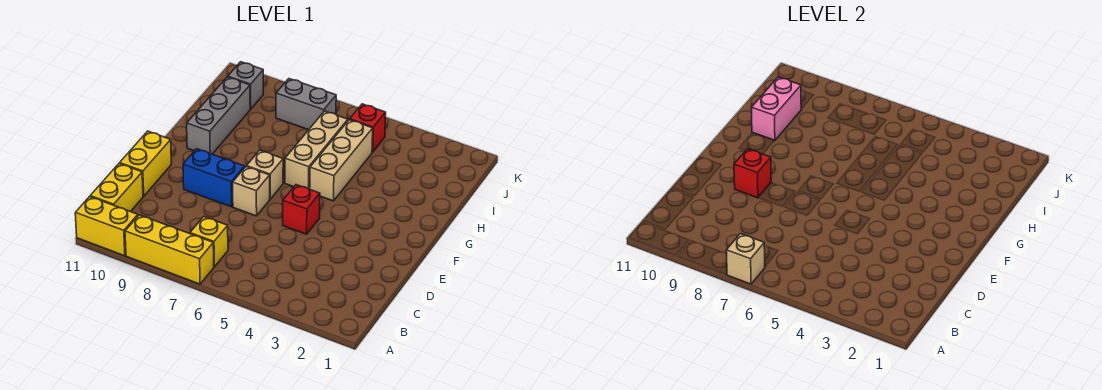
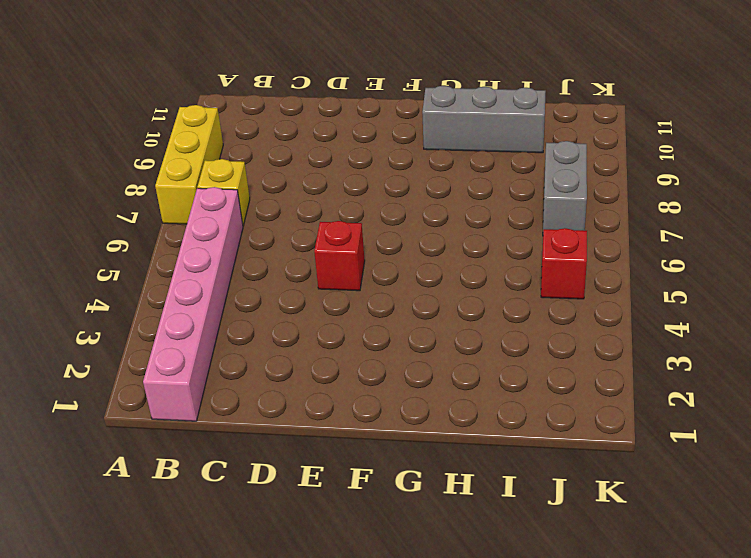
pink 1x6 brick [143,187,243,421] -> none
none -> yellow 1x2 brick [75,197,138,256]
none -> yellow 1x2 brick [90,163,143,212]
none -> yellow 1x2 brick [120,131,171,196]

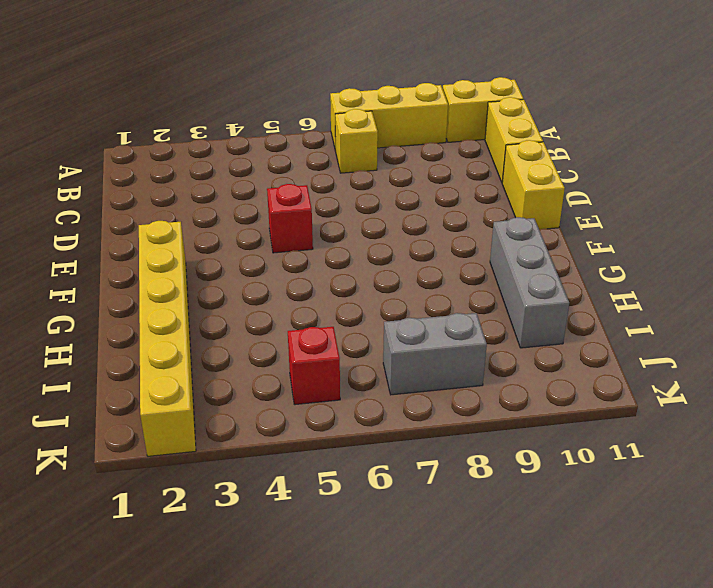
yellow 1x6 brick [139,221,196,456] -> none
none -> tan 1x1 brick [233,167,270,216]
none -> blue 1x2 brick [183,149,245,207]
none -> tan 1x1 brick [246,150,283,199]

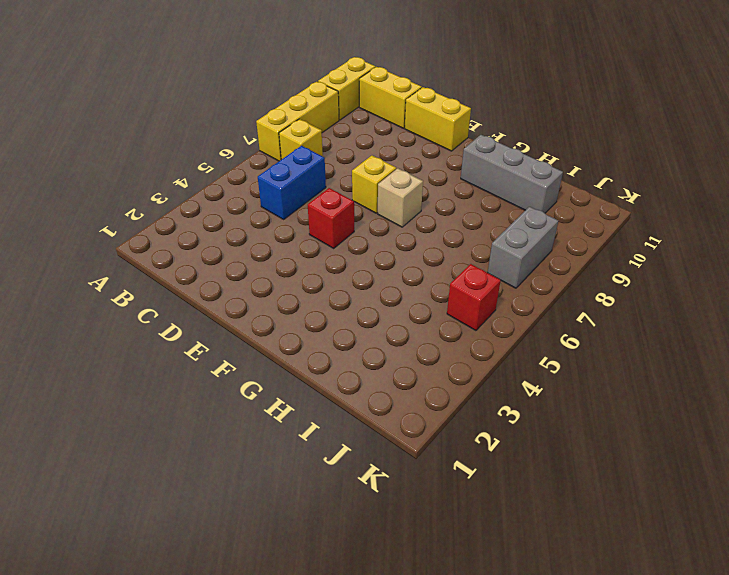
blue 1x2 brick [258,146,326,219] -> blue 1x2 brick moved to [183,149,245,207]
yellow 1x1 brick [352,156,396,213] -> tan 1x1 brick [233,167,270,216]
none -> tan 1x3 brick [310,120,373,201]
none -> tan 1x3 brick [285,111,348,189]
none -> grey 1x1 brick [228,62,263,109]

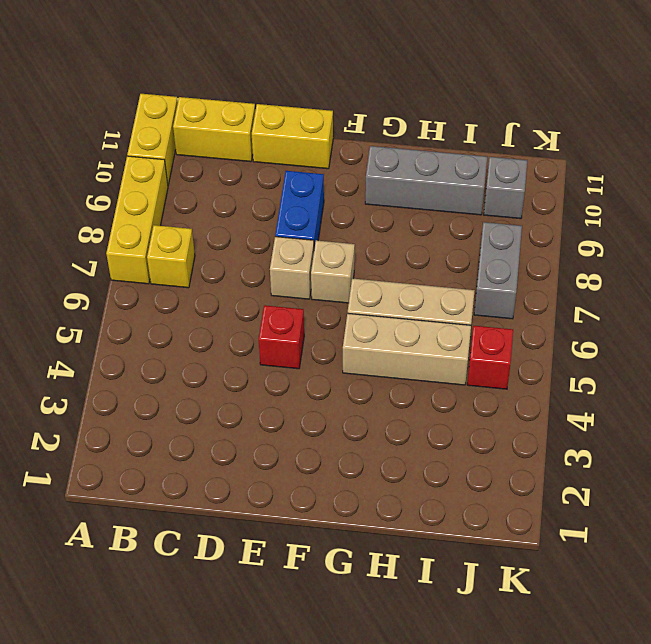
none -> tan 1x1 brick [726,234,765,284]
none -> red 1x1 brick [734,149,771,198]
none -> pink 1x2 brick [751,77,801,141]

